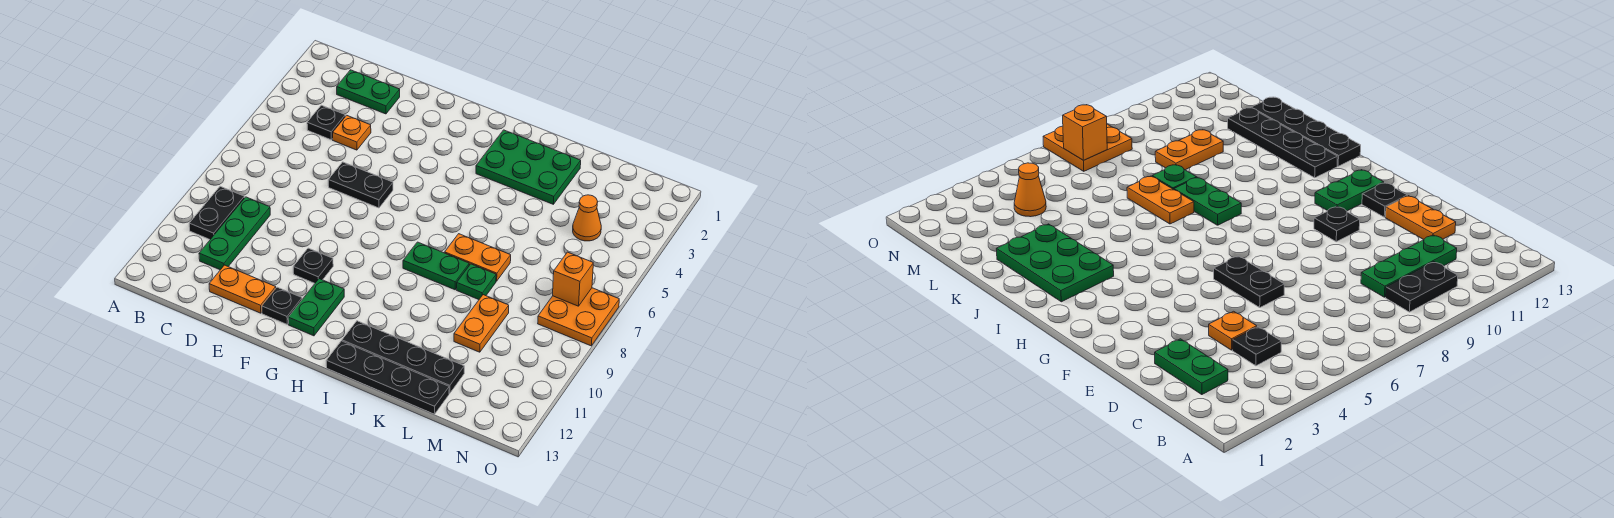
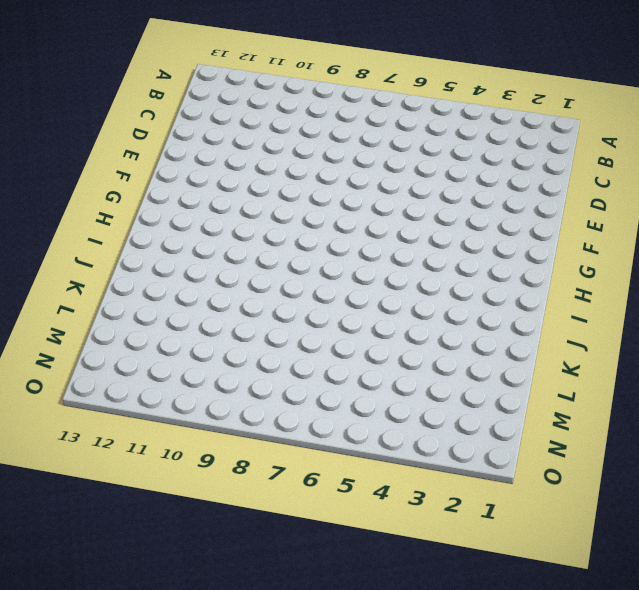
none -> black 1x2 plate [189,186,244,239]
none -> green 1x2 plate [337,70,400,114]
none -> black 1x1 plate [307,105,345,140]

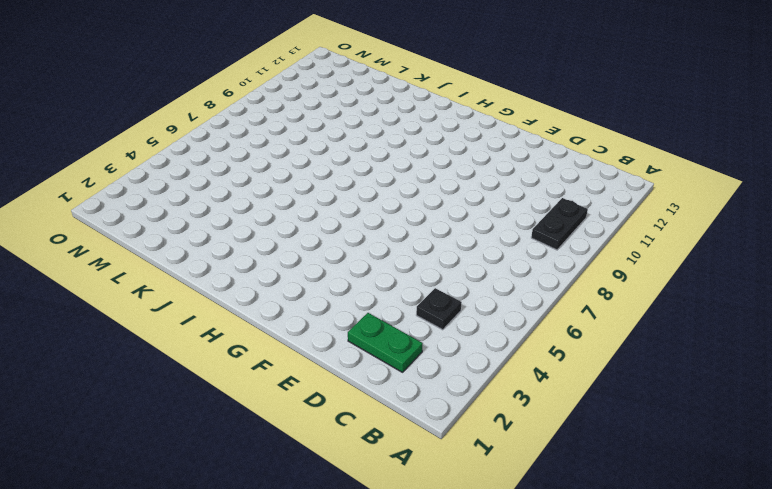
none -> green 1x3 plate [199,197,270,270]
none -> orange 1x1 plate [333,115,371,150]
none -> orange 1x2 plate [209,265,276,313]

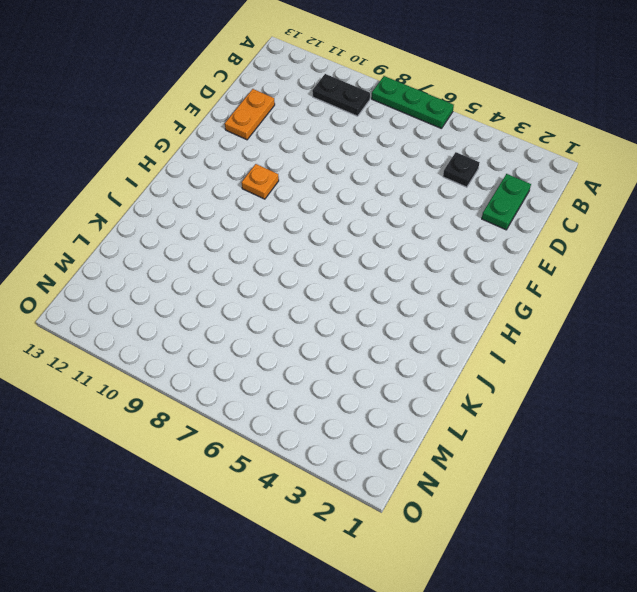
green 1x3 plate [372,76,454,129] -> green 1x3 plate moved to [199,197,270,270]
orange 1x1 plate [241,164,279,199] -> orange 1x1 plate moved to [333,115,371,150]
none -> black 1x2 plate [328,162,393,208]
none -> black 1x1 plate [293,248,333,283]
none -> black 1x1 plate [262,287,302,324]

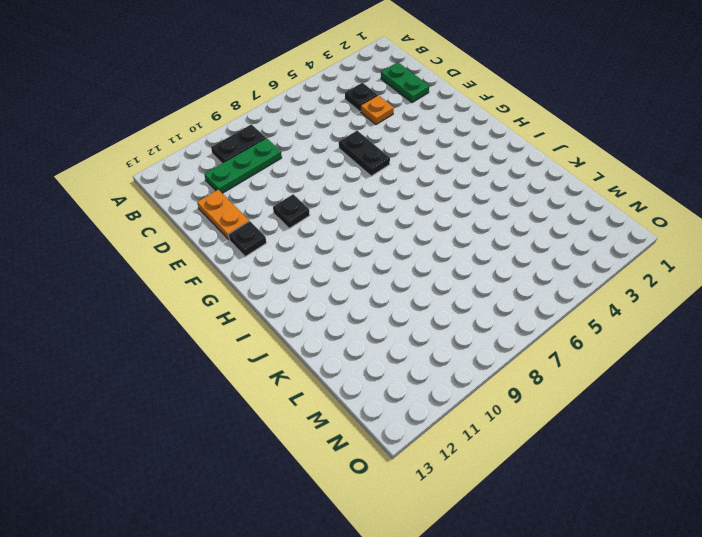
none -> green 1x2 plate [288,279,344,336]
none -> green 2x3 plate [476,130,581,204]
none -> green 1x2 plate [403,242,469,290]

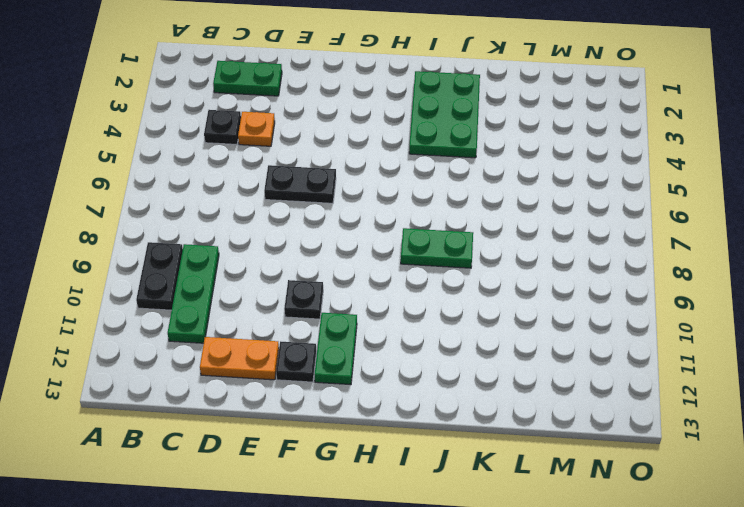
green 2x3 plate [409,71,480,158] -> green 2x3 plate turned to [476,130,581,204]
none -> black 1x4 plate [342,321,464,393]
none -> black 1x4 plate [326,341,449,414]
none -> orange 1x2 plate [445,234,511,281]

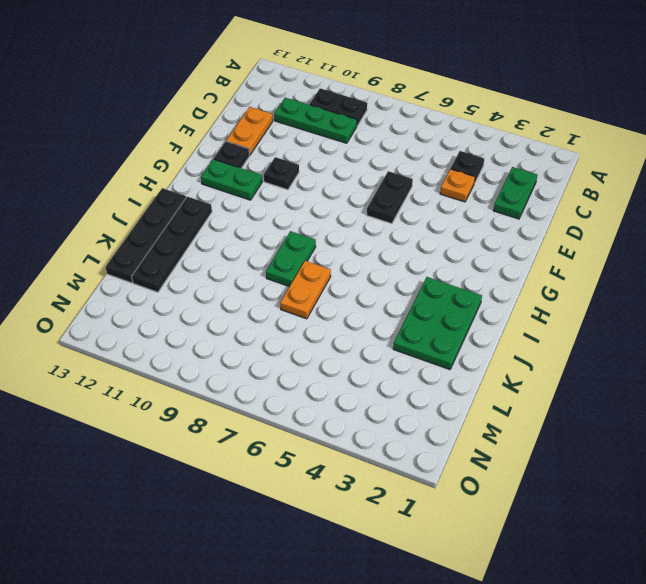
none -> green 1x1 plate [457,264,496,300]
none -> orange 1x2 plate [454,295,509,352]
none -> orange 1x1 cone [573,195,601,241]

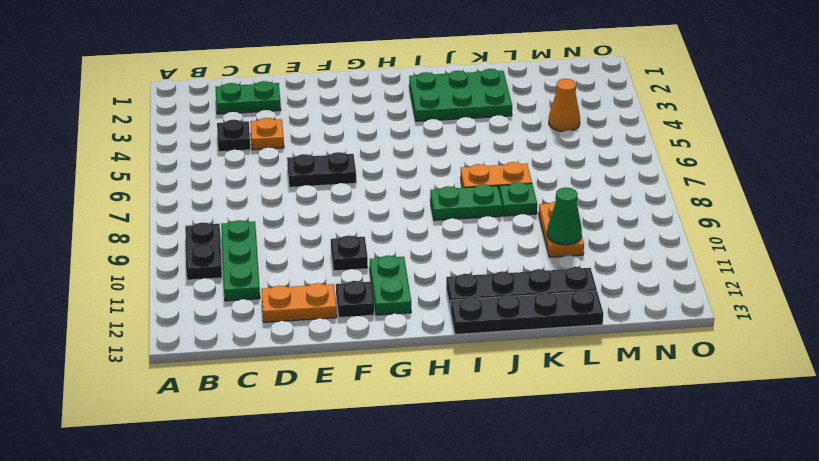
green 1x1 cone [547,187,582,245] -> none
none -> orange 2x2 plate [538,288,619,346]
none -> orange 1x1 brick [553,252,593,306]

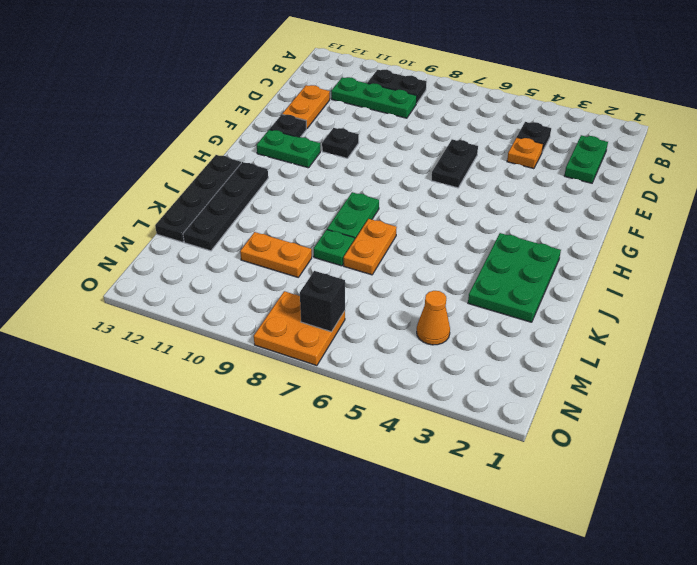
black 1x1 brick [300,271,345,332] -> orange 1x1 brick [553,252,593,306]

